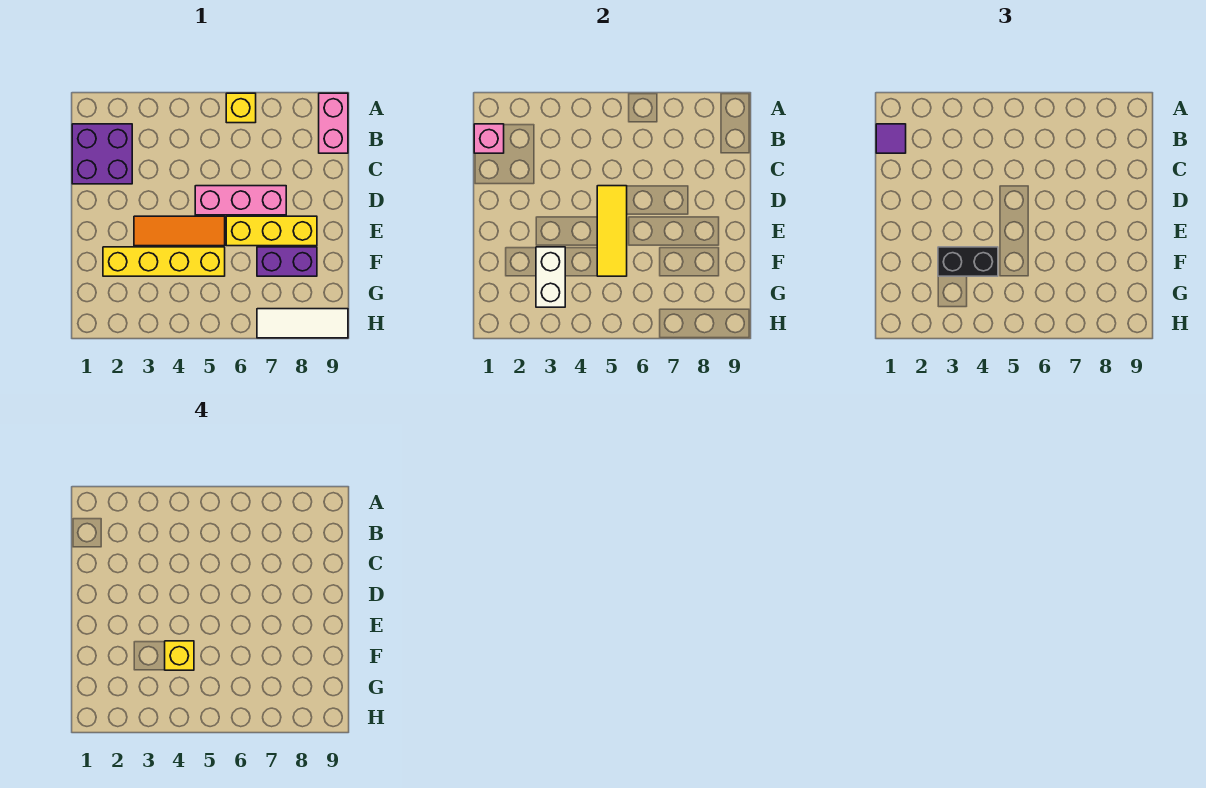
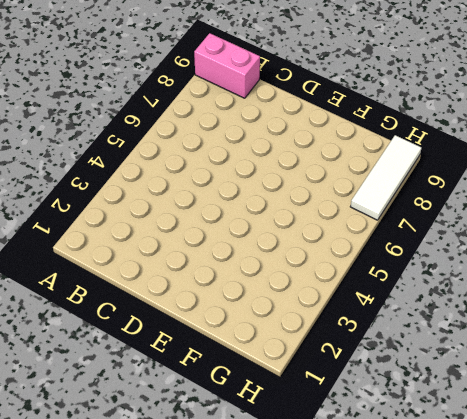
none -> yellow 1x1 brick [226,93,256,123]
none -> purple 2x2 brick [72,124,132,184]
none -> pink 1x3 brick [195,186,286,215]

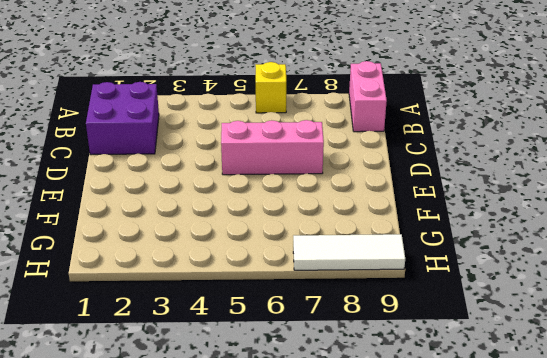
none -> orange 1x3 tile [134,216,225,246]
none -> yellow 1x3 brick [226,216,317,246]
none -> yellow 1x4 brick [103,247,225,276]

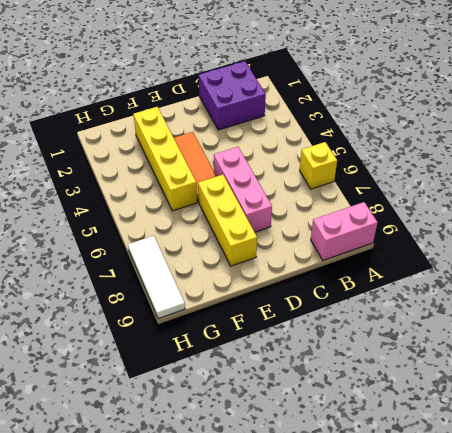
none -> purple 1x2 brick [257,247,317,276]
none -> pink 1x1 brick [474,124,504,153]
none -> yellow 1x3 tile [597,186,627,276]

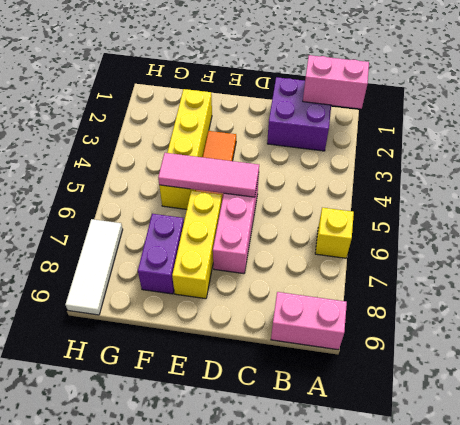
pink 1x2 brick [303,55,369,109] -> pink 1x1 brick [474,124,504,153]
pink 1x3 tile [158,153,259,197] -> yellow 1x3 tile [597,186,627,276]
none -> white 1x2 brick [536,247,565,307]
none -> purple 1x1 tile [876,124,906,153]
none -> black 1x2 brick [938,247,998,276]

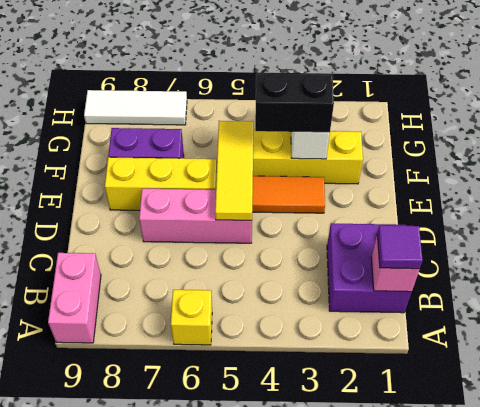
none -> yellow 1x1 brick [165,641,194,670]

